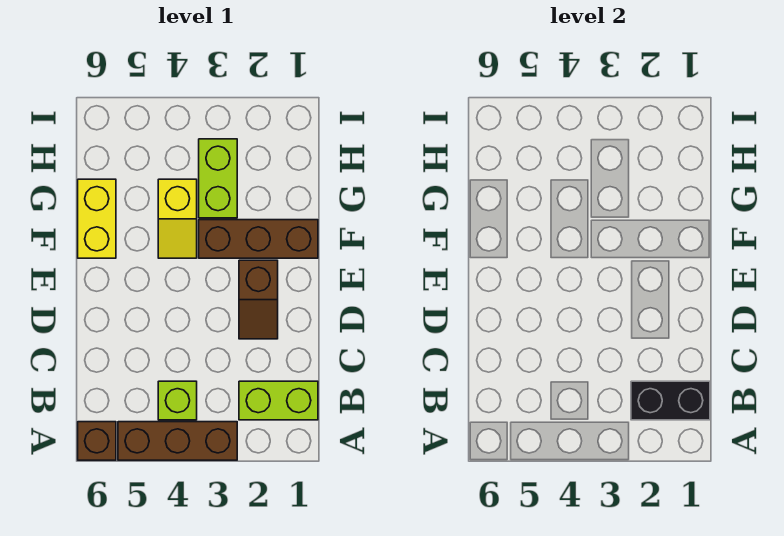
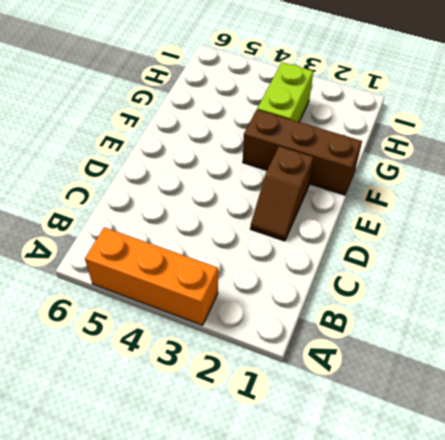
orange 1x3 brick [85,227,218,325] -> brown 1x3 brick [118,422,237,460]
none -> brown 1x1 brick [78,422,116,460]
none -> lime 1x2 brick [239,381,318,420]

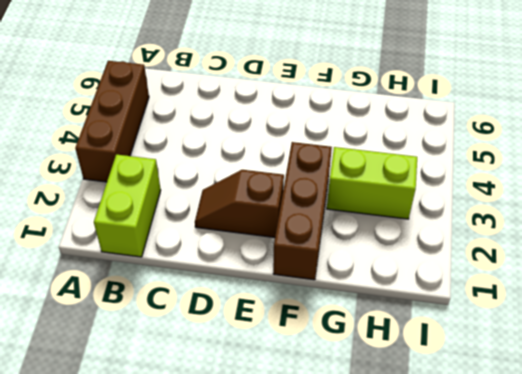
none -> brown 1x1 brick [78,422,116,460]
none -> lime 1x1 brick [158,381,197,420]

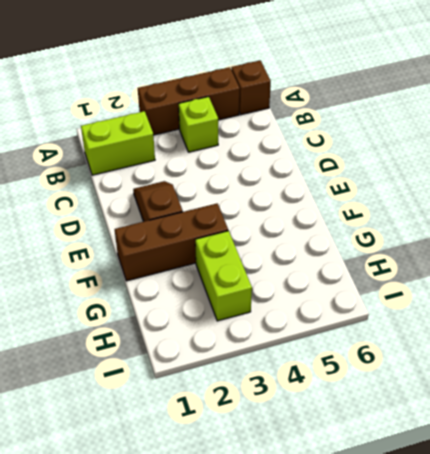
none -> yellow 1x2 slope [158,179,197,258]
none -> yellow 1x2 brick [78,179,116,258]

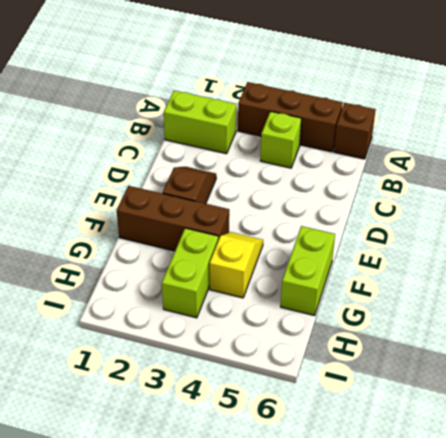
lime 1x2 brick [281,226,335,316] -> yellow 1x2 brick [78,179,116,258]
none -> black 1x2 brick [631,381,710,420]

